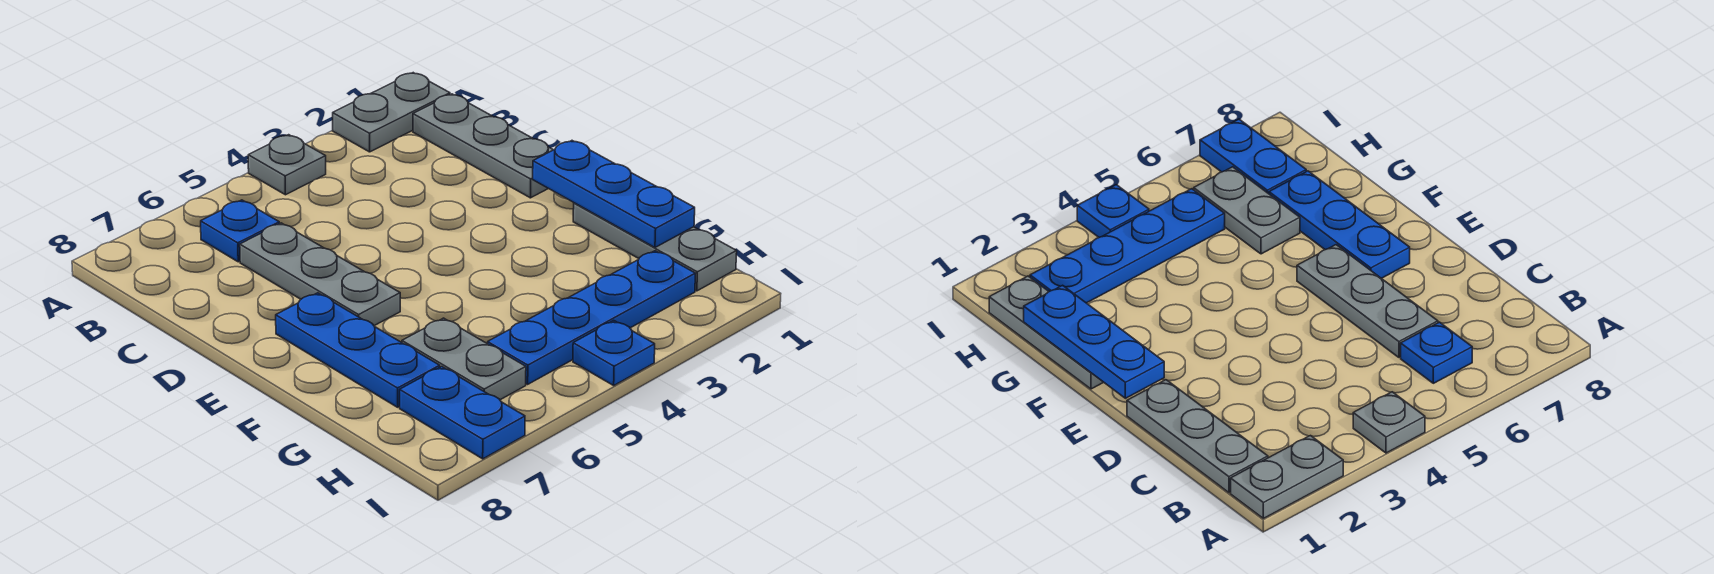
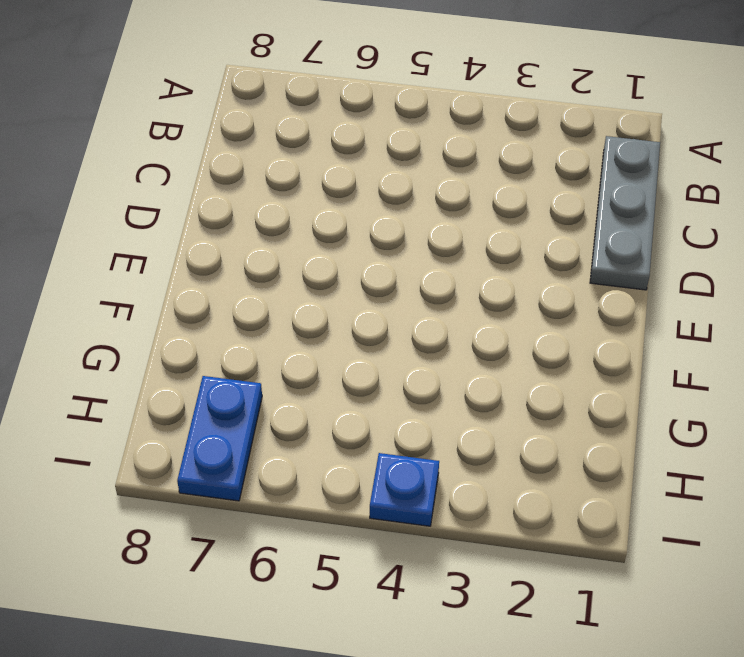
none -> grey 1x2 plate [333,73,450,152]
none -> grey 1x1 plate [248,135,326,195]
none -> blue 1x1 plate [201,200,279,262]

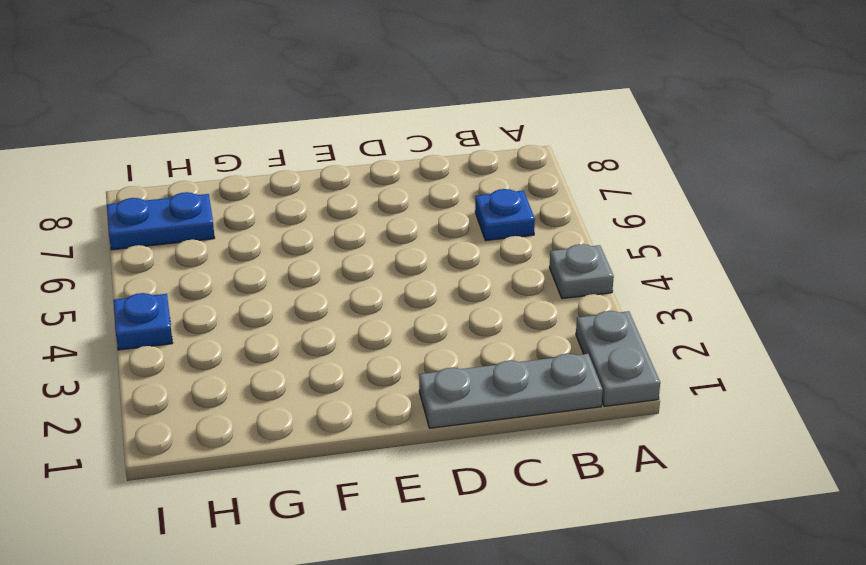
none -> grey 1x3 plate [240,223,400,326]
none -> blue 1x3 plate [276,293,440,407]
none -> grey 1x3 plate [573,203,737,291]

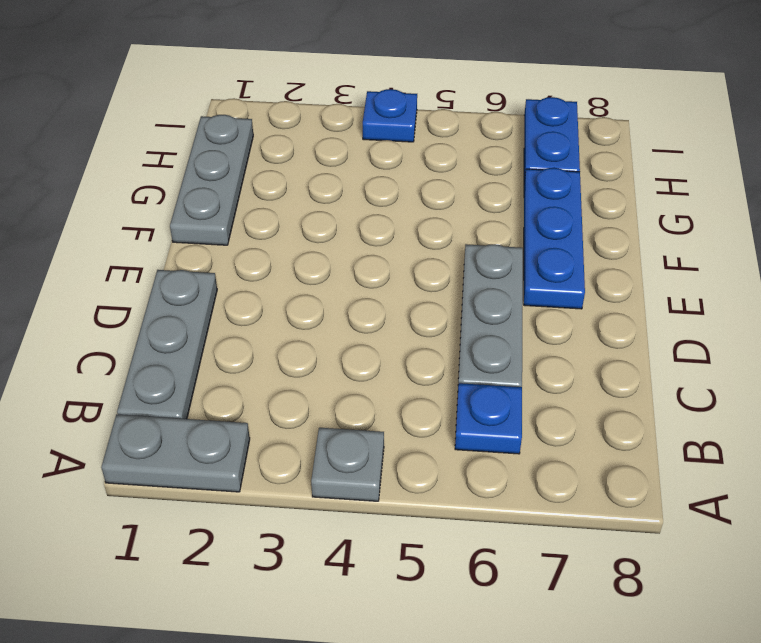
none -> grey 1x2 plate [402,318,526,400]
none -> blue 1x4 plate [488,251,695,384]
none -> blue 1x3 plate [533,141,695,247]

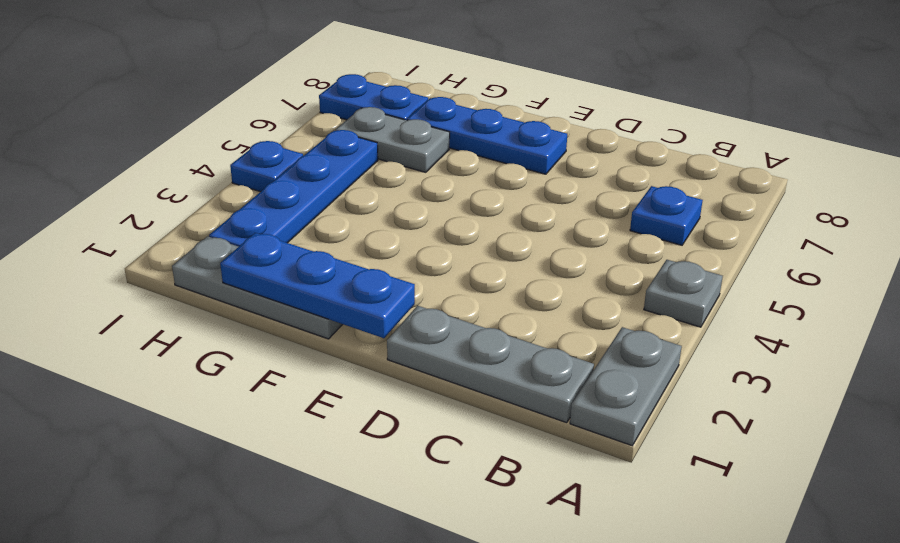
none -> grey 1x3 plate [240,223,400,326]

